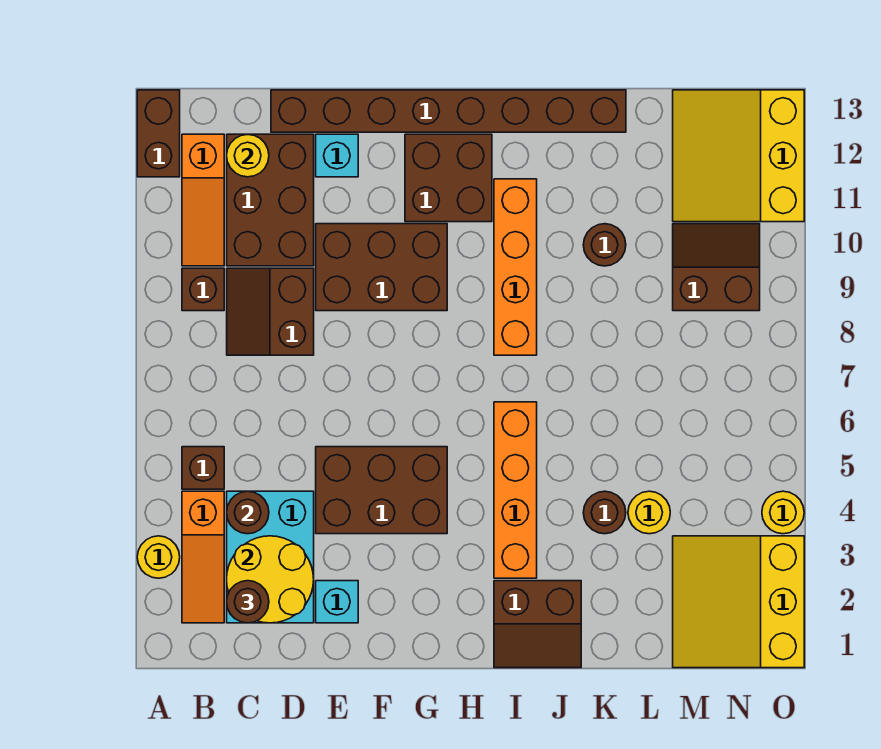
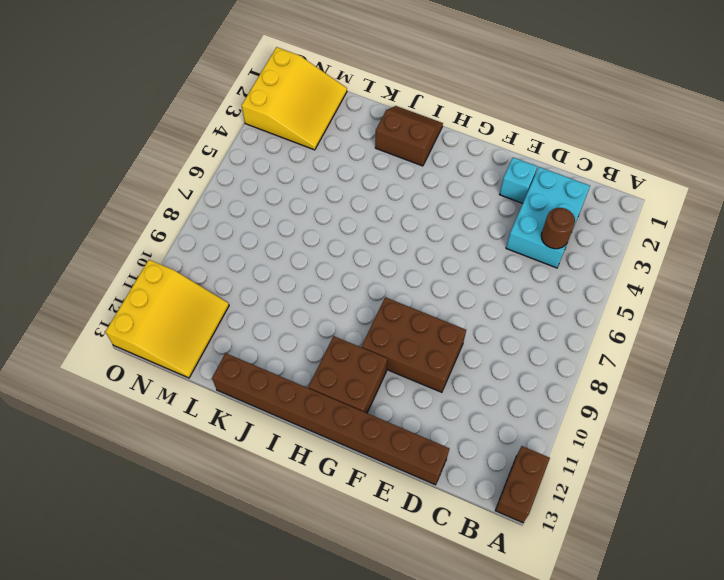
none -> yellow 1x1 round brick [137,536,180,578]
none -> orange 1x3 slope [182,491,224,623]
none -> brown 1x1 brick [182,447,224,489]

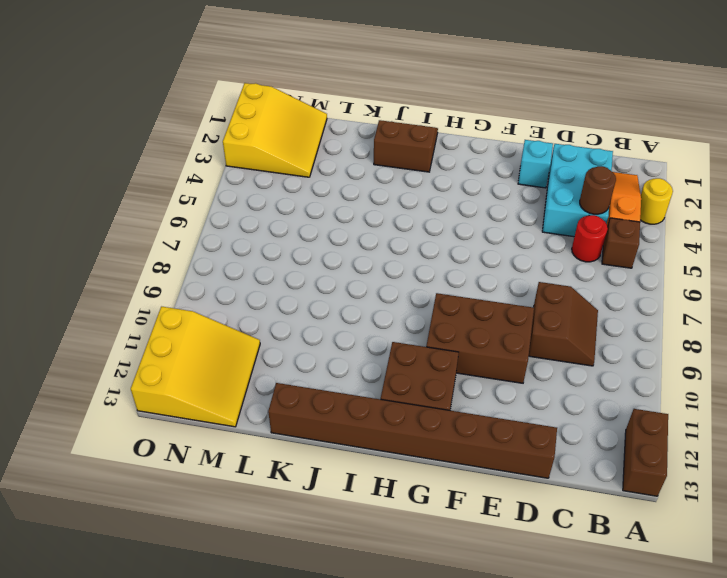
red 1x1 round brick [572,215,608,262] -> none
none -> brown 1x1 brick [182,268,224,311]
none -> orange 1x3 slope [182,134,224,266]
none -> brown 2x3 brick [227,134,314,266]

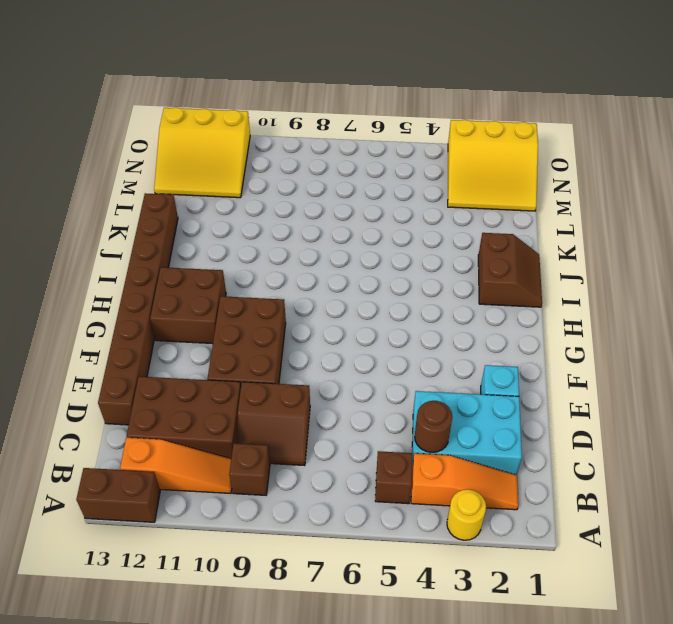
none -> brown 2x3 brick [316,447,447,534]
none -> cyan 1x1 brick [316,134,358,177]
none -> orange 1x4 brick [494,402,537,578]

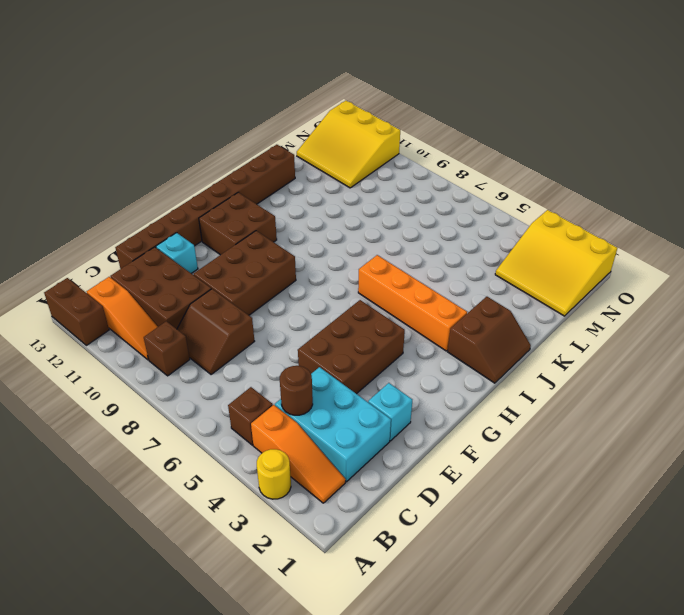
none -> orange 1x4 brick [494,179,537,355]
none -> brown 1x1 round brick [583,491,626,534]
none -> brown 1x1 round brick [583,224,626,266]

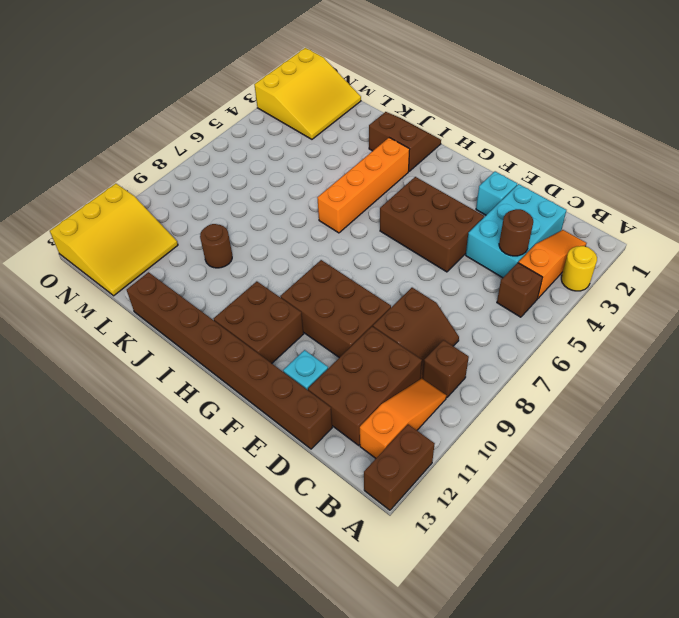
none -> orange 1x4 brick [494,179,537,355]
none -> brown 1x1 round brick [583,491,626,534]
none -> yellow 1x1 round brick [628,491,670,534]

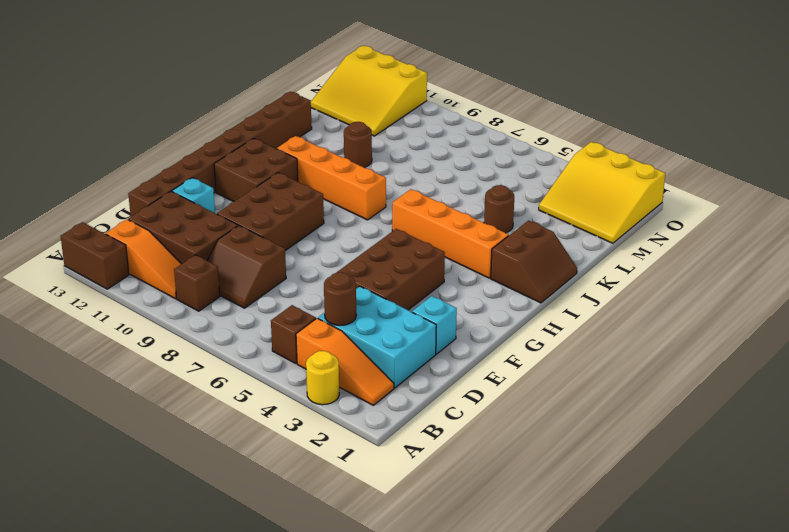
none -> yellow 1x1 round brick [628,491,670,534]
none -> brown 2x2 slope [673,224,760,311]
none -> yellow 1x1 round brick [762,491,804,534]

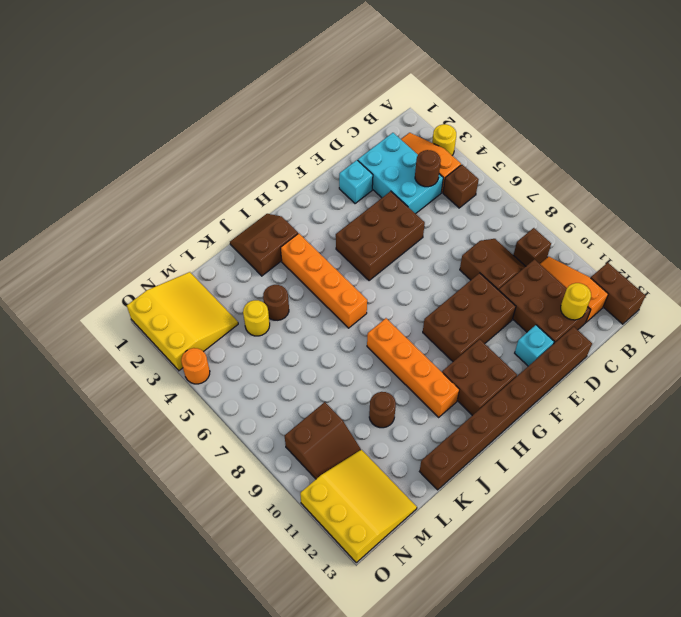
orange 1x1 round brick [181,348,210,384] -> yellow 1x1 round brick [762,491,804,534]
none -> yellow 2x2 round brick [227,536,314,623]
none -> brown 1x1 round brick [227,581,269,623]

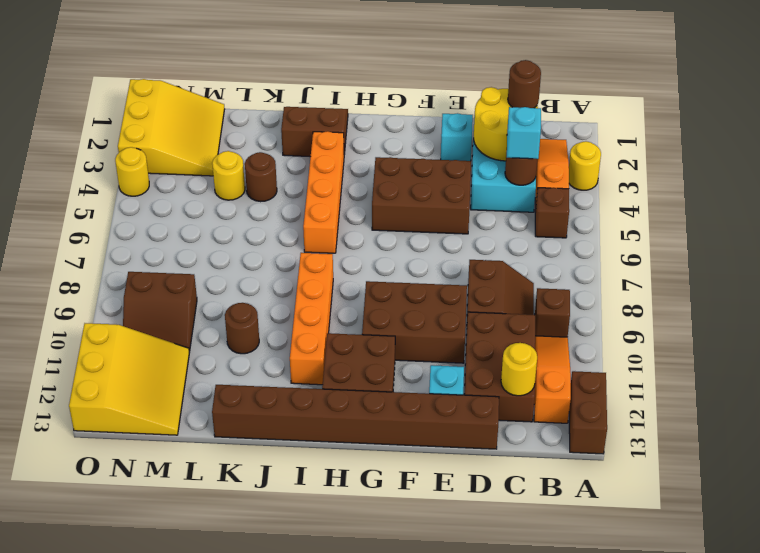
cyan 1x1 brick [507,107,541,159] -> none

